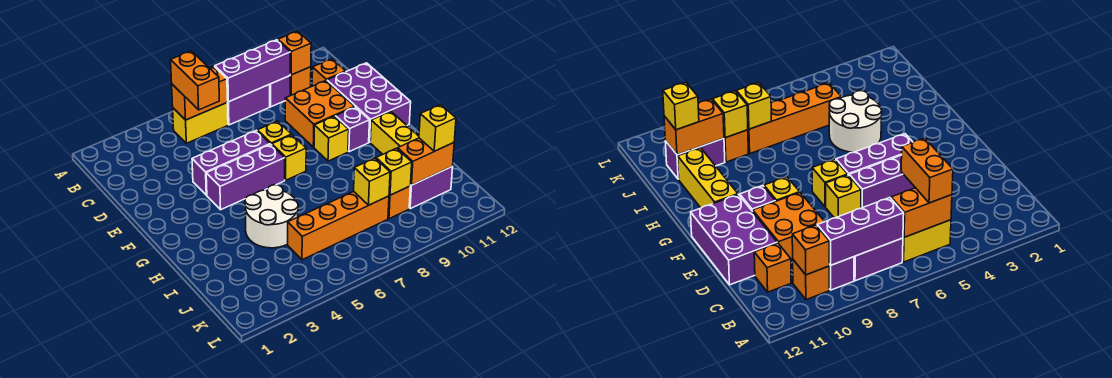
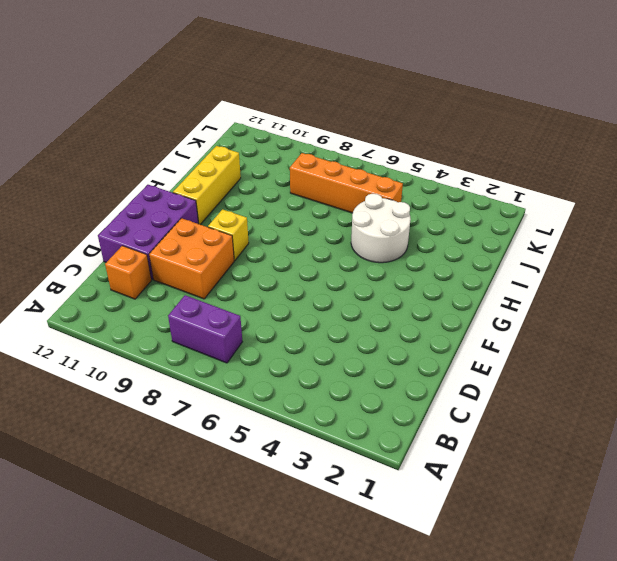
none -> yellow 1x2 brick [173,103,228,143]
none -> purple 1x1 brick [270,76,290,107]
none -> orange 1x1 brick [290,67,311,96]

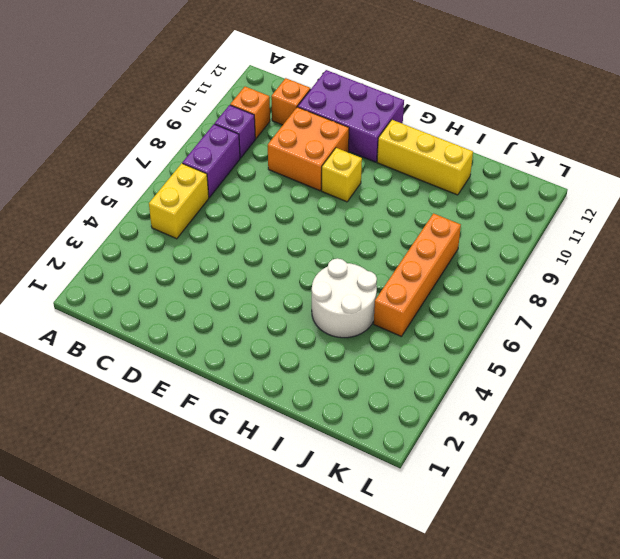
none -> purple 1x3 brick [192,130,270,195]
none -> yellow 1x1 brick [257,121,292,145]
none -> purple 1x3 brick [206,144,285,210]

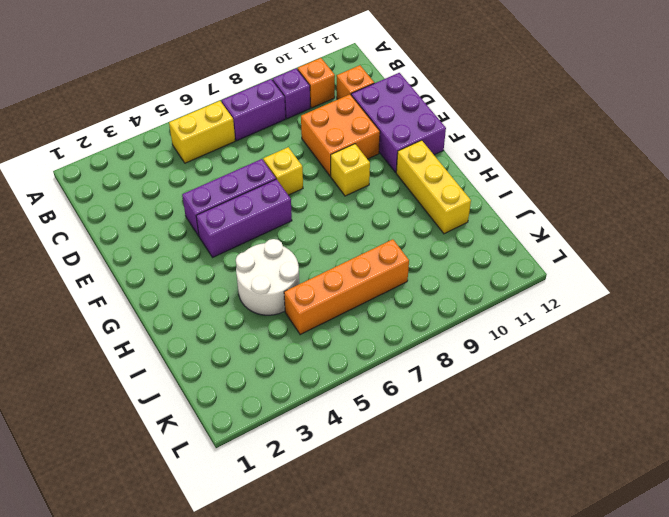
none -> yellow 1x1 brick [272,135,306,180]
none -> purple 1x1 brick [335,107,369,152]
none -> orange 1x1 brick [388,186,410,219]

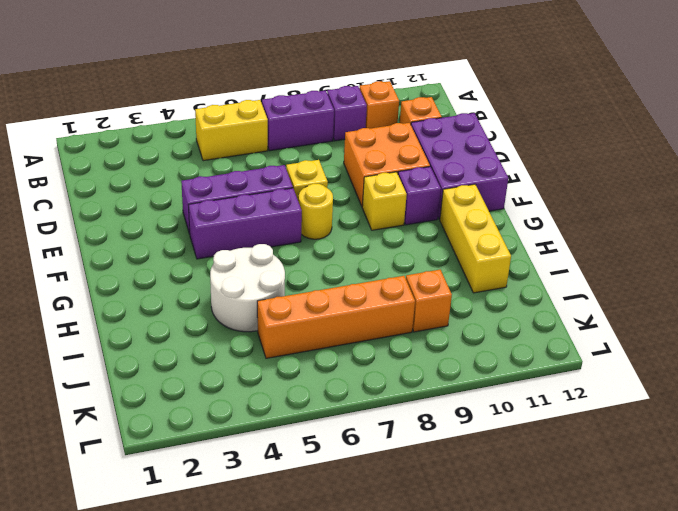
yellow 1x1 round brick [299,184,333,239] -> yellow 1x1 brick [272,135,306,180]
none -> purple 1x2 brick [409,167,453,209]
none -> orange 1x2 brick [172,66,227,120]
none -> purple 1x3 brick [215,40,290,102]

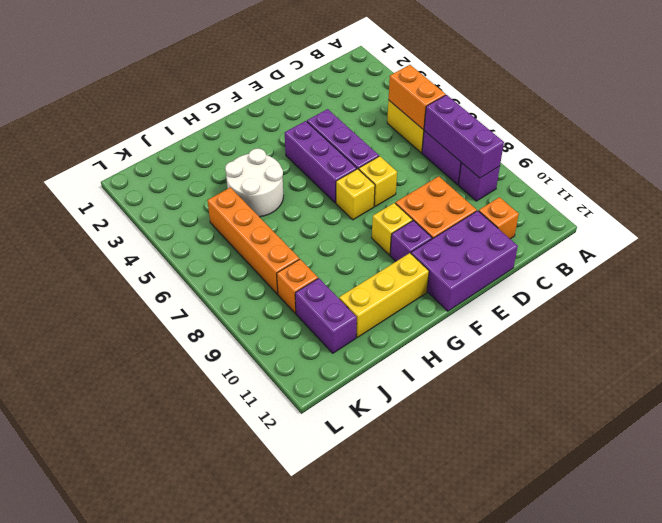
none -> orange 1x1 brick [290,67,311,96]
none -> orange 1x1 brick [278,31,311,75]
none -> yellow 1x1 brick [354,158,390,205]

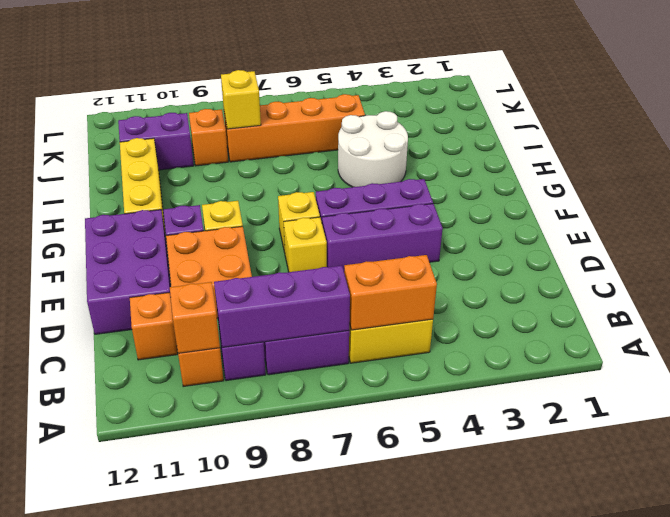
none -> yellow 1x1 brick [376,148,412,195]
none -> orange 1x2 brick [398,138,454,185]
none -> orange 1x2 brick [171,51,219,110]

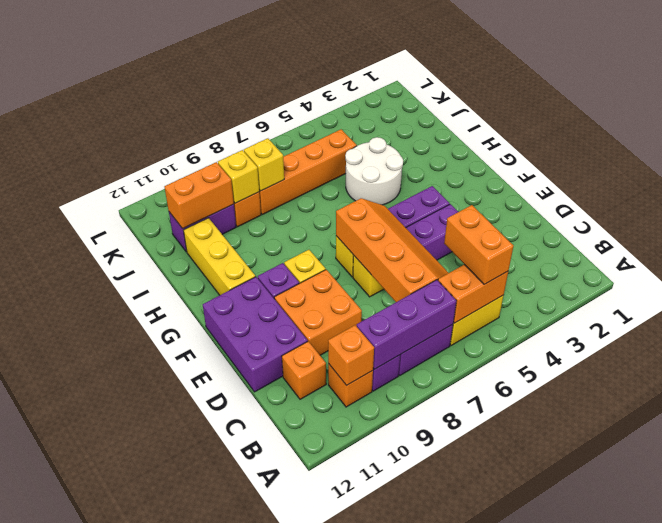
orange 2x4 slope [336,198,448,302] -> none
none -> yellow 1x1 brick [419,105,456,151]

